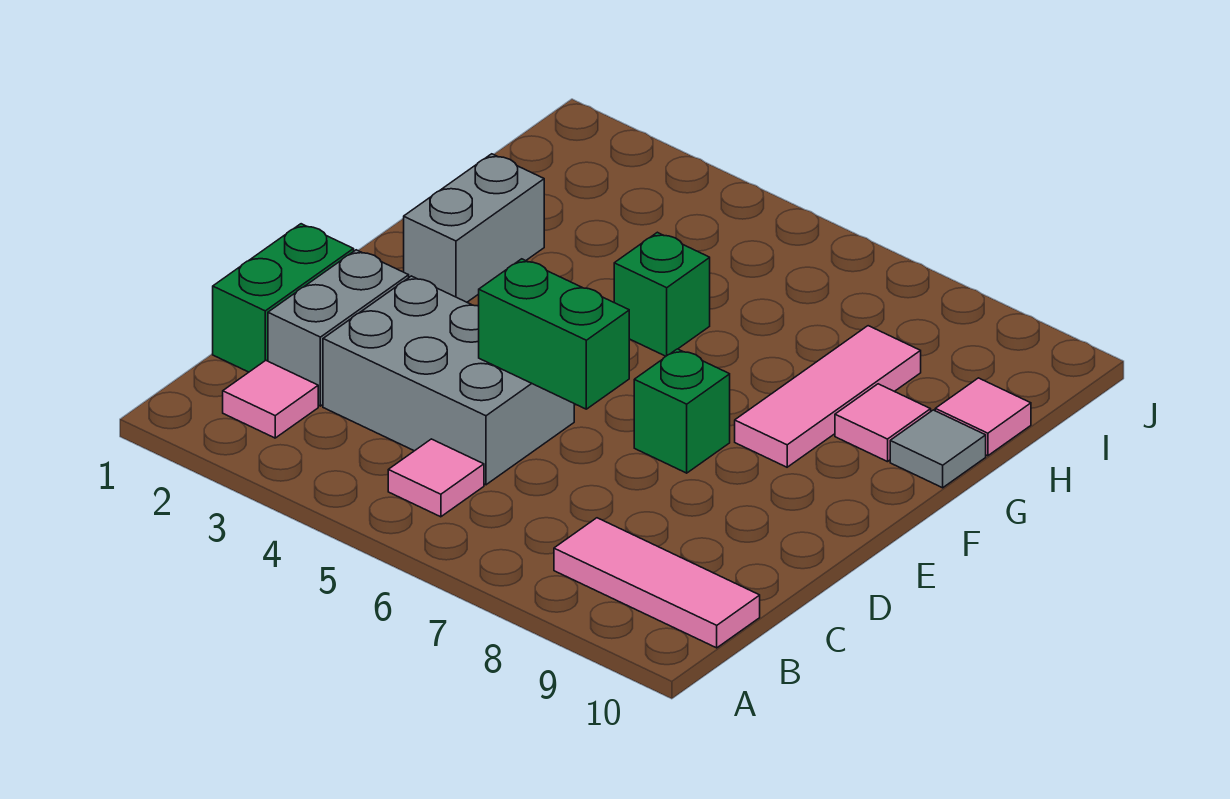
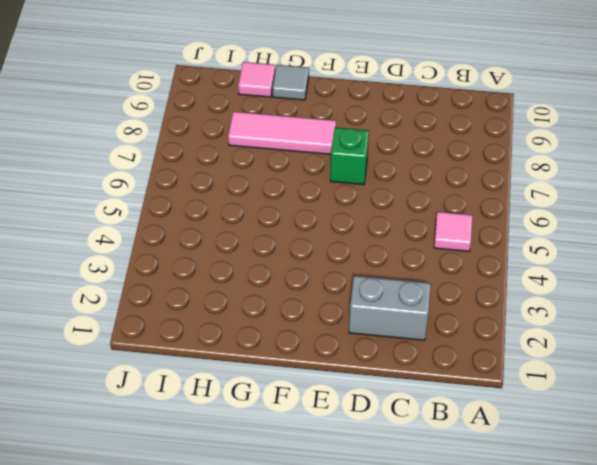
none -> pink 1x1 tile [223,360,318,438]
none -> pink 1x3 tile [554,518,760,648]
none -> green 1x2 brick [213,224,354,372]

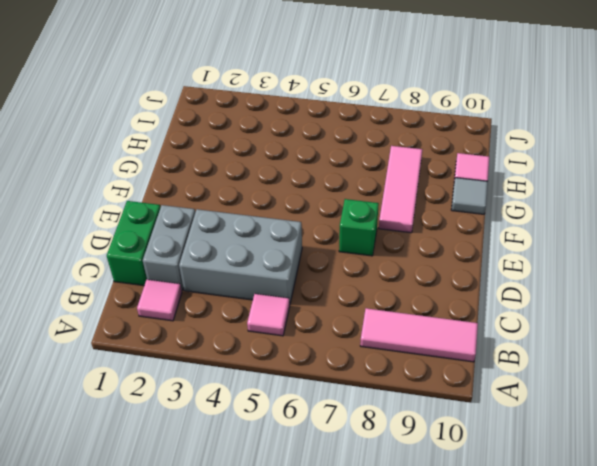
none -> grey 1x2 brick [404,154,544,302]
none -> green 1x1 brick [614,232,710,356]
none -> pink 1x1 tile [835,384,931,462]

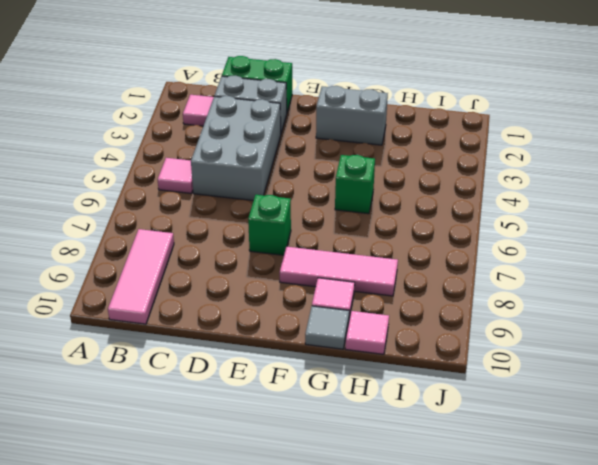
none -> green 1x2 brick [479,259,629,409]

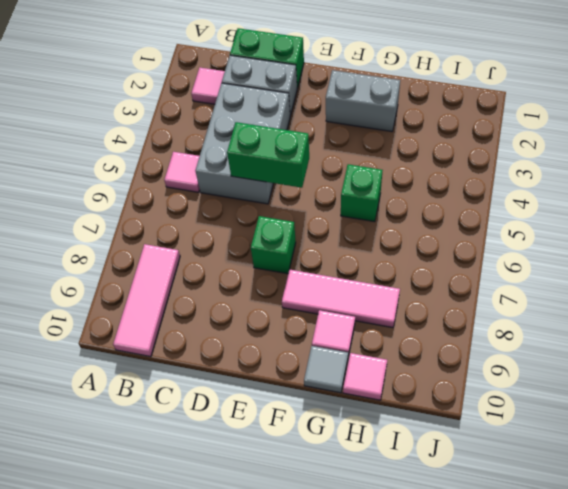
green 1x2 brick [227,122,309,188] -> green 1x2 brick turned to [479,259,629,409]

